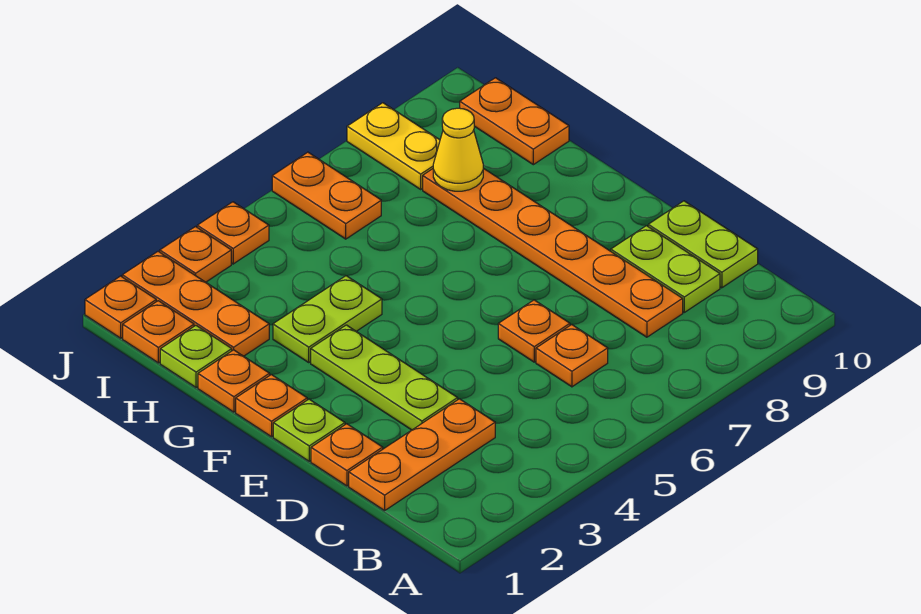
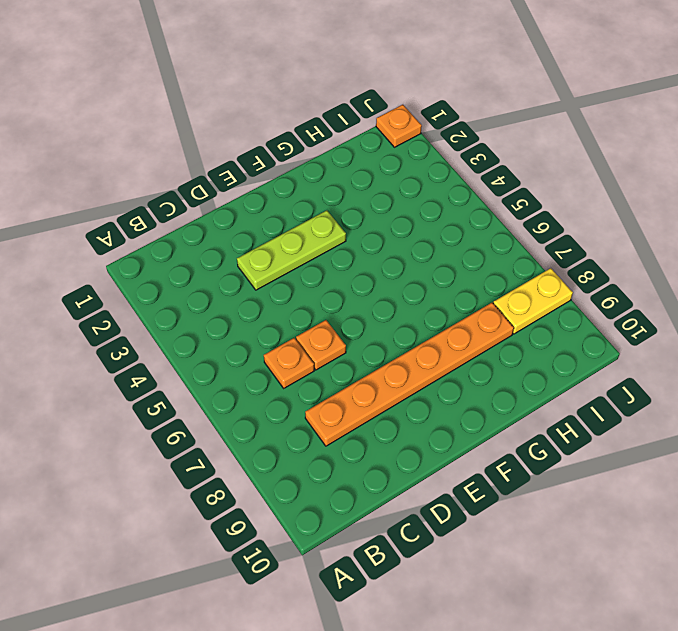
none -> orange 1x3 plate [349,399,495,511]
none -> lime 1x2 plate [611,226,720,312]
none -> lime 1x2 plate [648,201,758,288]

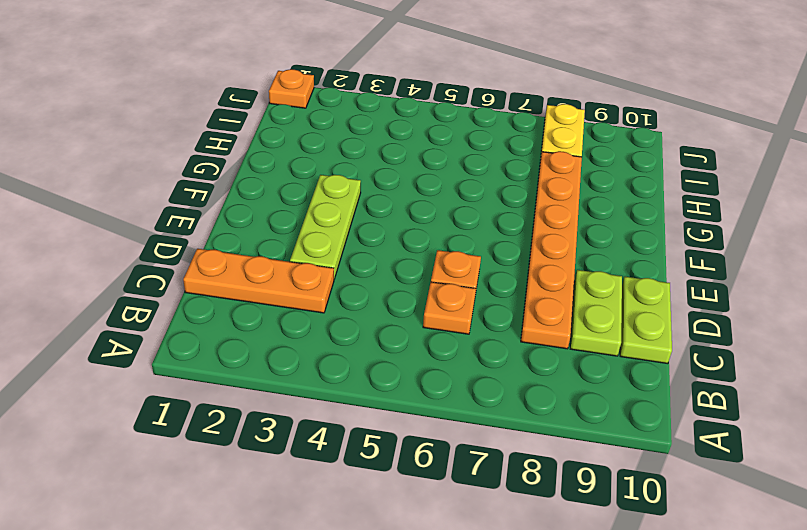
none -> orange 1x1 plate [311,424,383,486]
none -> lime 1x1 plate [273,399,345,461]
none -> orange 1x1 plate [236,375,307,437]

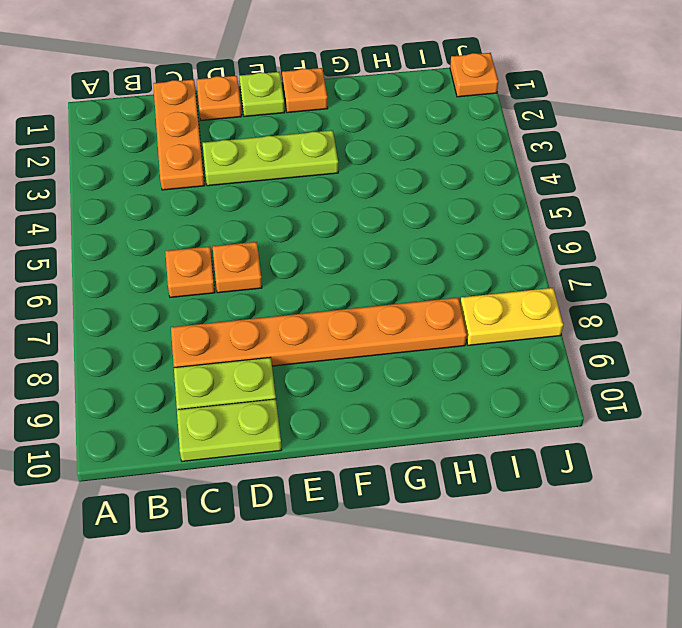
none -> orange 1x1 plate [198,350,270,412]
none -> lime 1x2 plate [273,276,382,362]
none -> lime 1x1 plate [160,325,232,388]

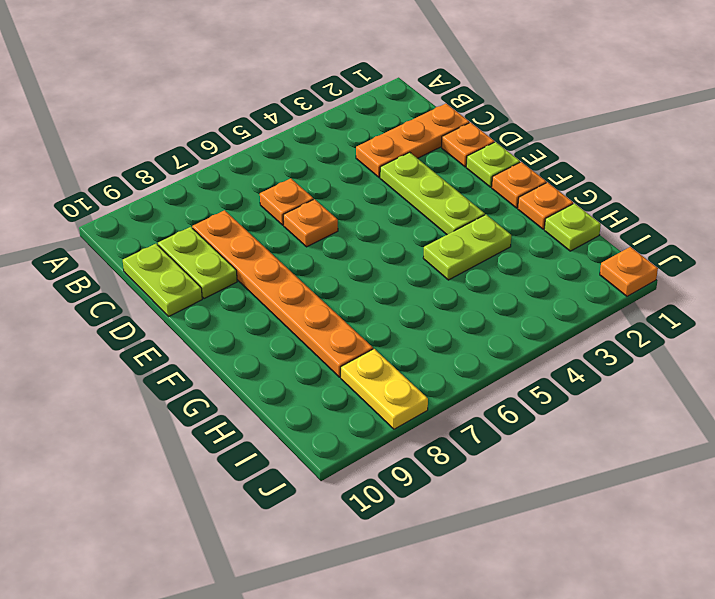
none -> orange 1x3 plate [122,251,269,356]
none -> orange 1x2 plate [460,78,569,165]
none -> orange 1x1 plate [123,301,194,363]

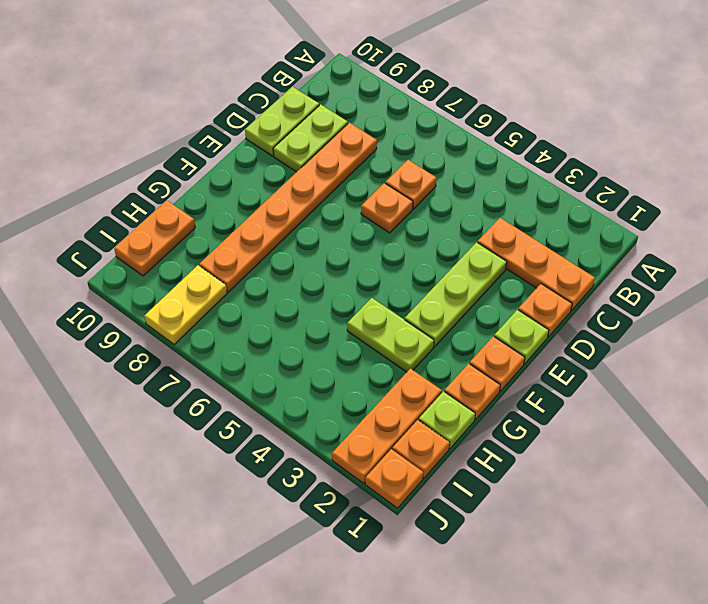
none -> orange 1x2 plate [272,152,381,239]
none -> orange 1x1 plate [160,227,231,282]
none -> orange 1x1 plate [197,202,269,264]

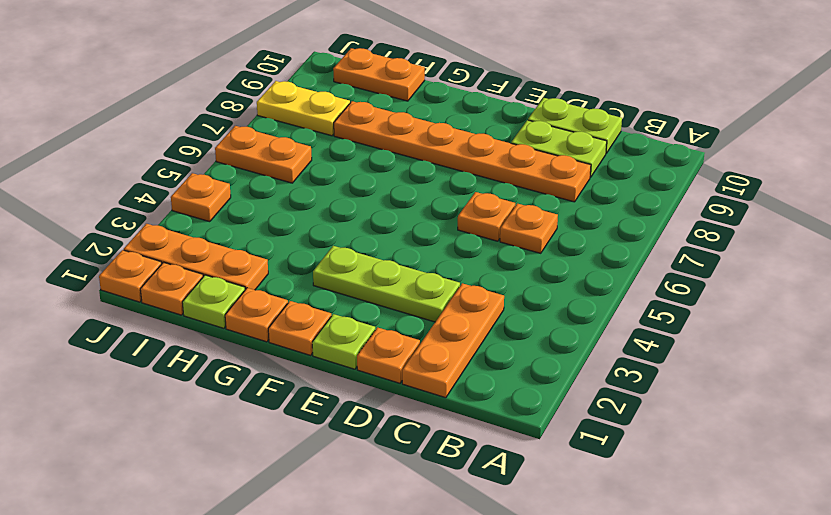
none -> lime 1x2 plate [273,276,382,362]
none -> orange 1x1 plate [160,227,231,282]
none -> yellow 1x1 cone [433,108,483,191]

